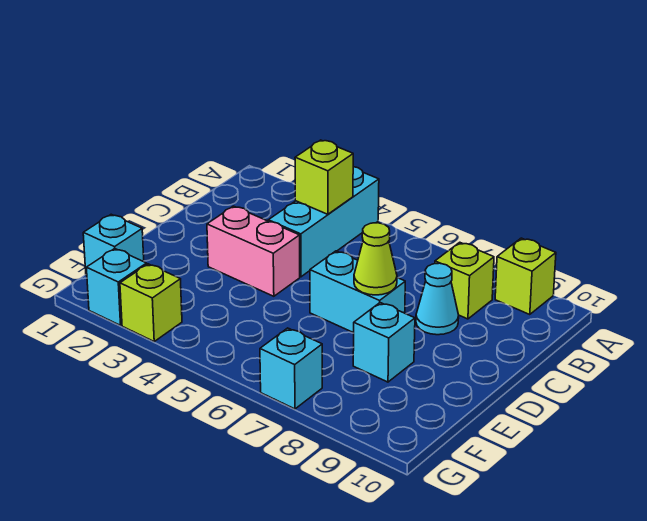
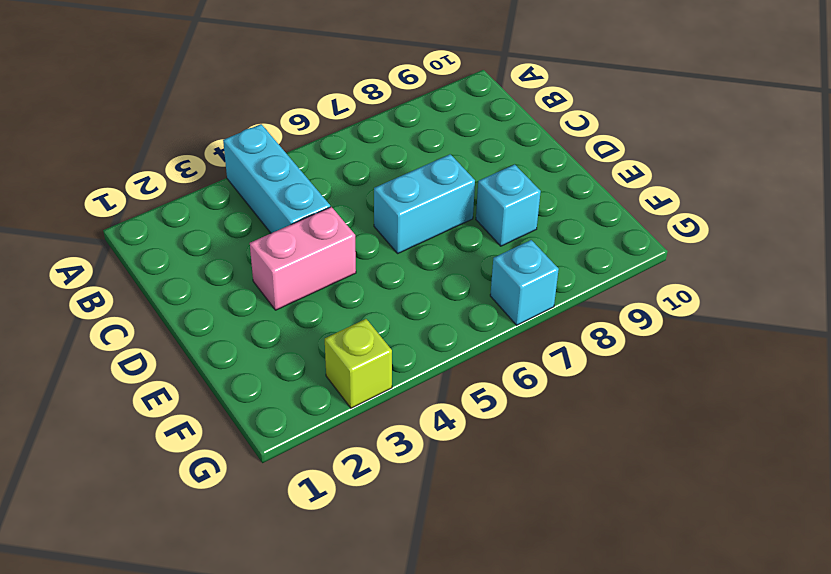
none -> lime 1x1 brick [495,238,556,315]
none -> lime 1x1 brick [435,242,494,319]
none -> cyan 1x1 cone [416,263,459,335]

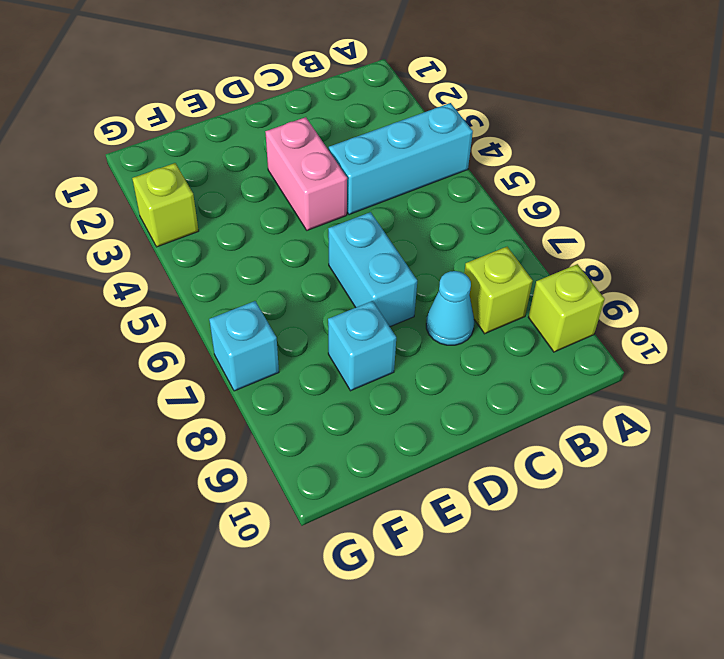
none -> cyan 1x1 brick [83,214,144,276]
none -> cyan 1x1 brick [86,249,147,325]
none -> lime 1x1 brick [295,140,353,214]

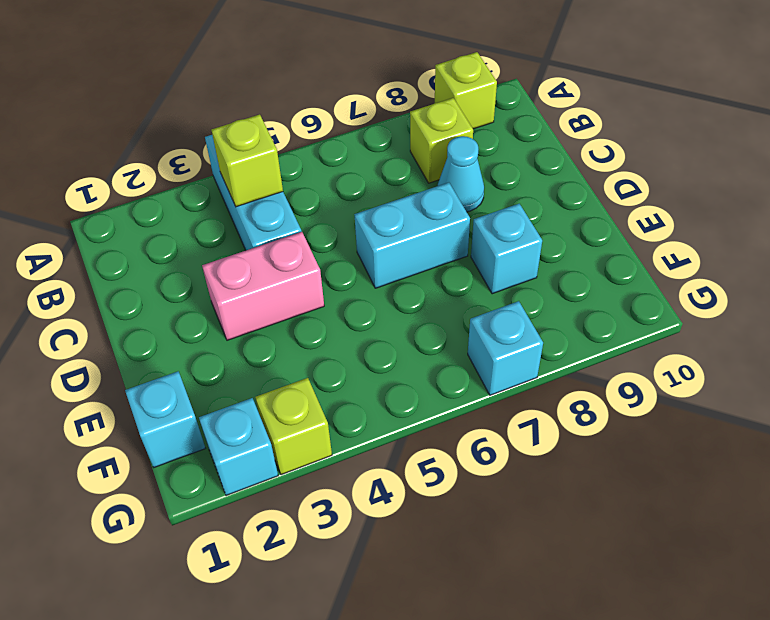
none -> lime 1x1 cone [354,223,397,295]

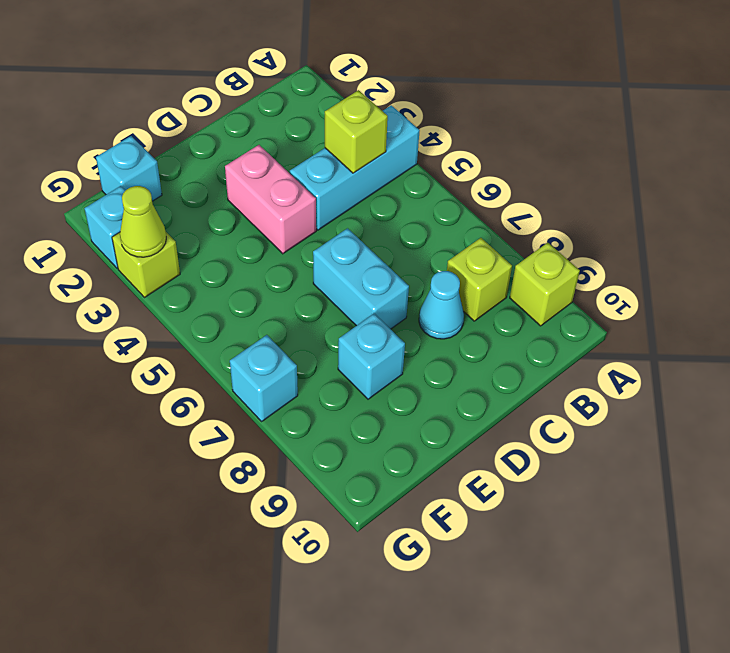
lime 1x1 cone [120,186,166,257] -> lime 1x1 cone moved to [354,223,397,295]

